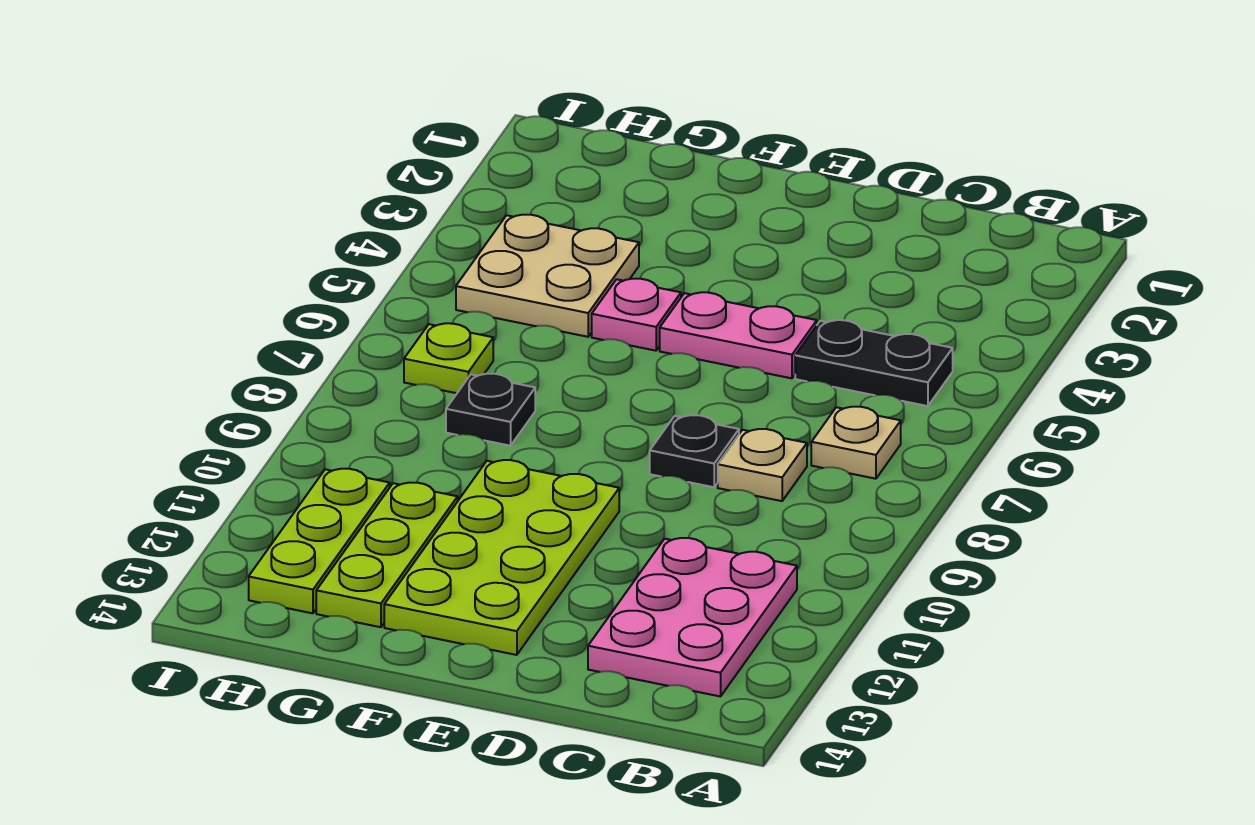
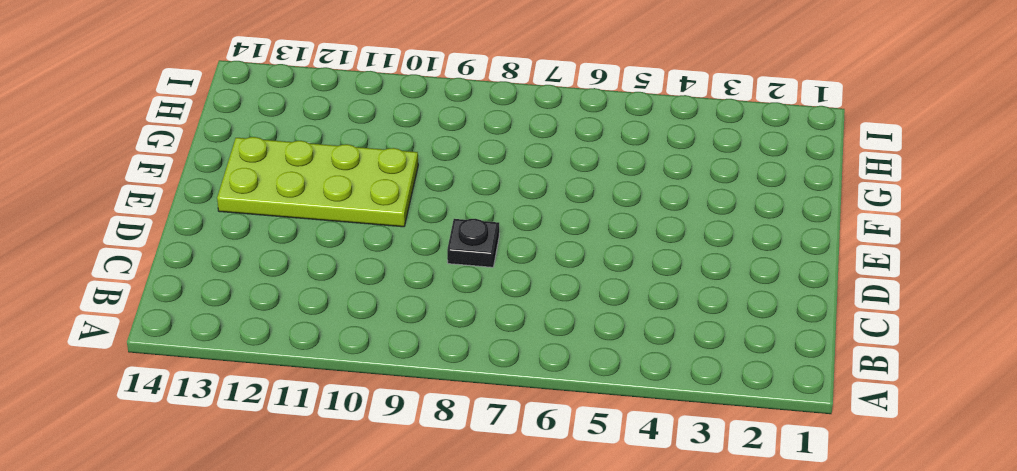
none -> black 1x2 plate [795,320,953,406]
none -> tan 1x1 plate [811,407,901,479]
none -> pink 2x3 plate [588,538,797,697]

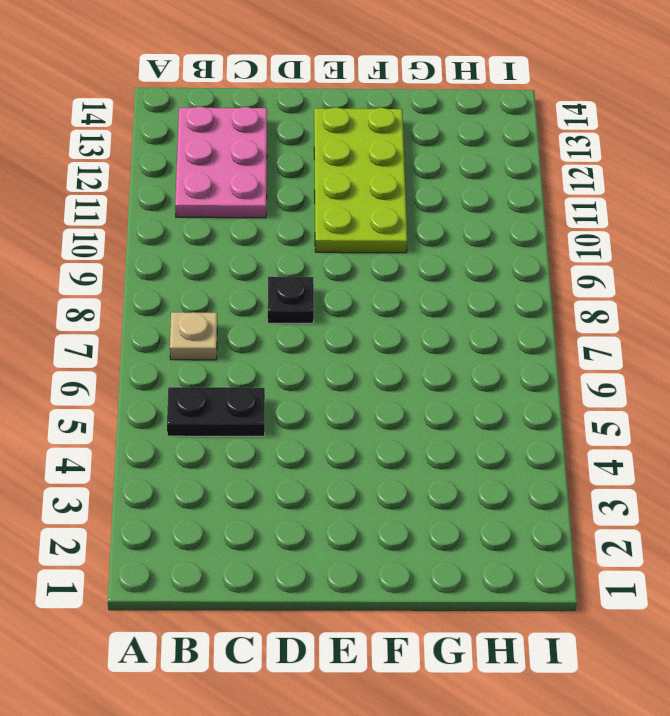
none -> tan 1x1 plate [718,429,807,501]
none -> pink 1x2 plate [660,292,817,378]
none -> pink 1x1 plate [592,279,681,351]

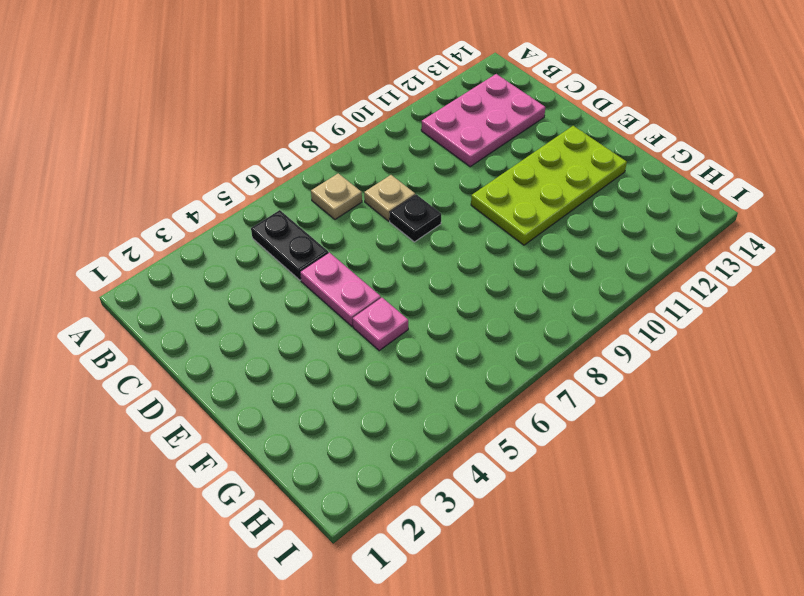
none -> tan 2x2 plate [456,215,639,337]
none -> black 1x1 plate [446,374,535,446]
none -> lime 1x3 plate [316,483,458,627]

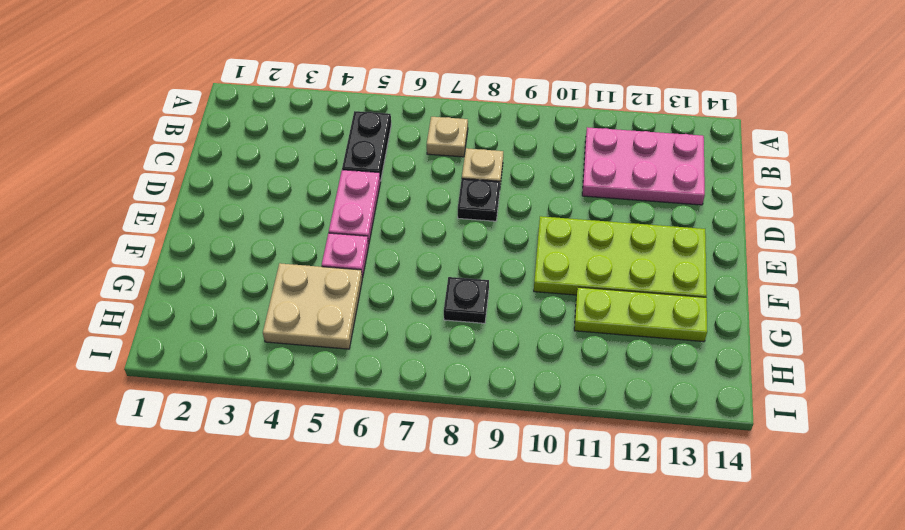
none -> lime 1x1 plate [404,323,493,393]
none -> lime 1x3 plate [249,469,390,613]

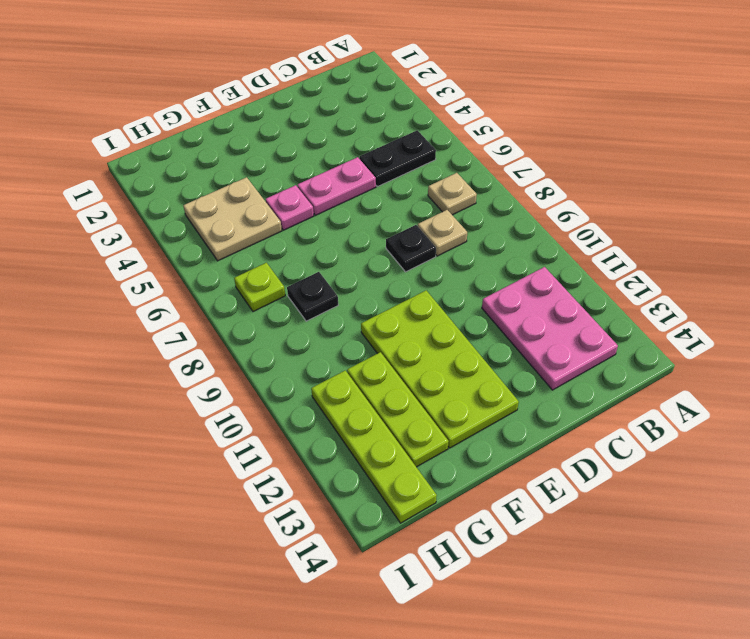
lime 1x4 plate [311,370,437,523] -> lime 1x3 plate [249,469,390,613]

